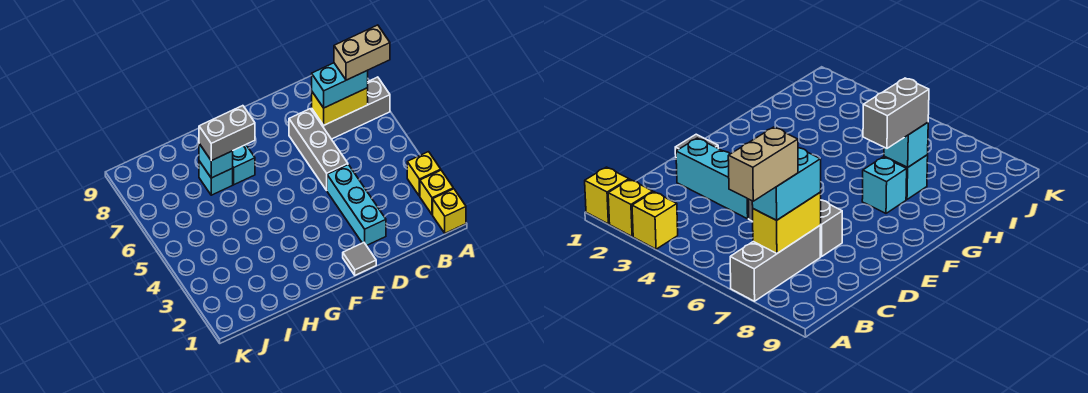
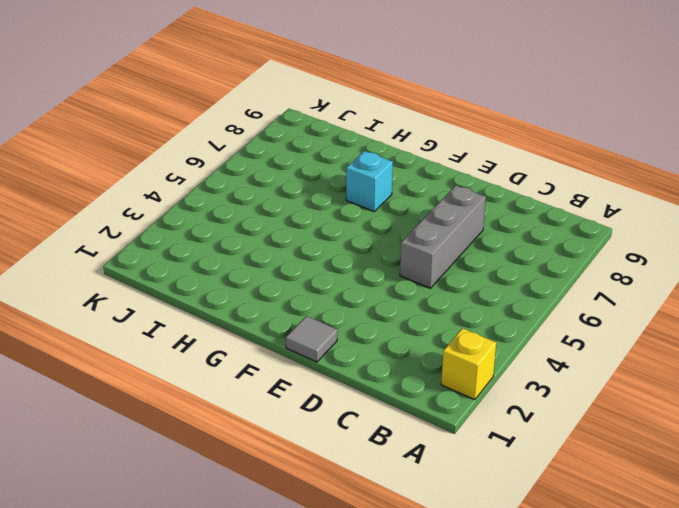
none -> yellow 1x1 brick [433,189,466,233]
none -> yellow 1x1 brick [407,152,441,196]
none -> grey 1x3 brick [312,77,390,139]

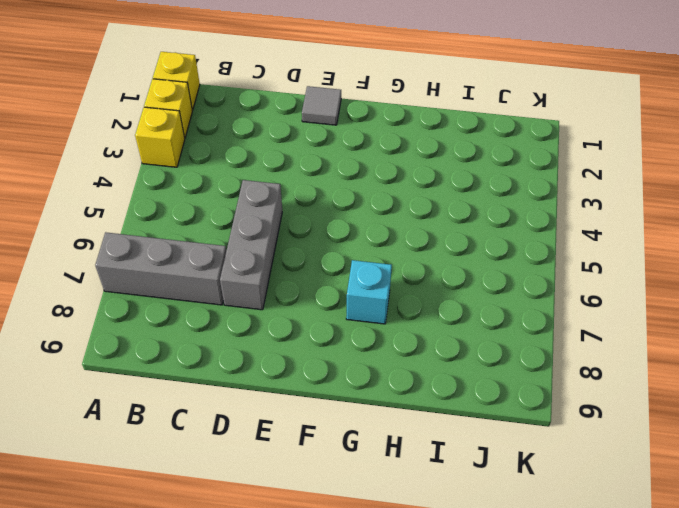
none -> cyan 1x3 brick [327,165,386,246]
none -> cyan 1x1 brick [199,161,233,195]
none -> yellow 1x2 brick [312,88,368,125]

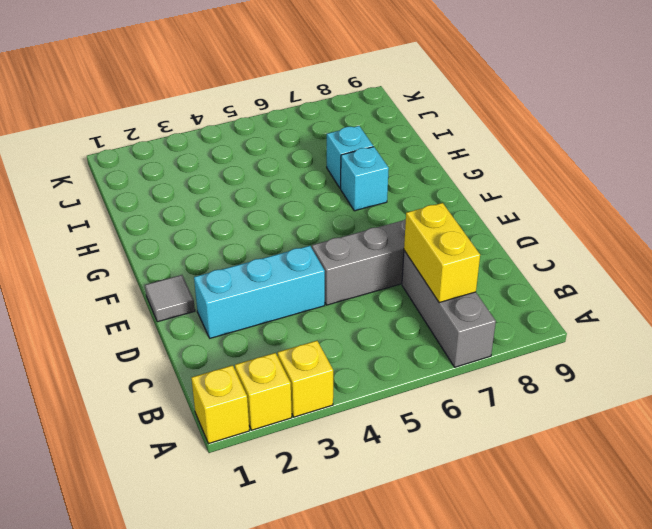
none -> cyan 1x1 brick [199,144,233,178]
none -> cyan 1x2 brick [312,63,368,108]
none -> grey 1x2 brick [199,106,255,161]

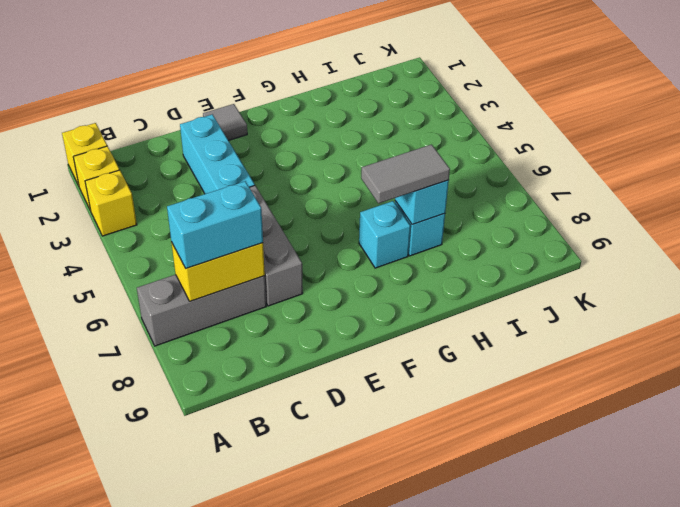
grey 1x2 tile [361,145,450,203] -> grey 1x2 brick [199,106,255,161]
none -> tan 1x2 brick [334,25,390,80]

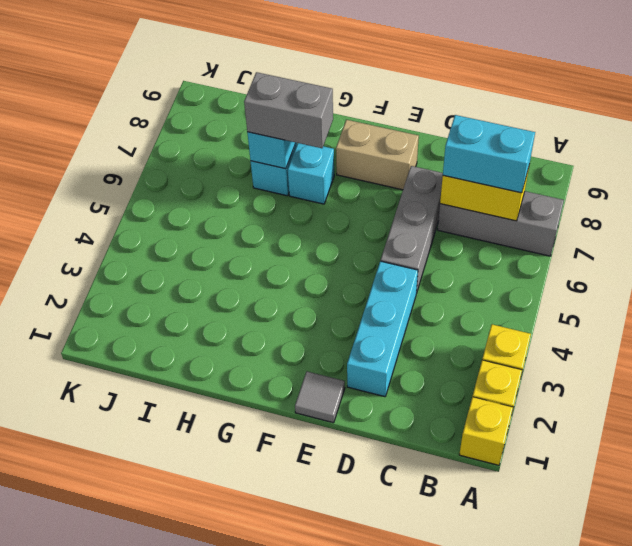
tan 1x2 brick [336,120,419,190] -> tan 1x2 brick moved to [334,25,390,80]

